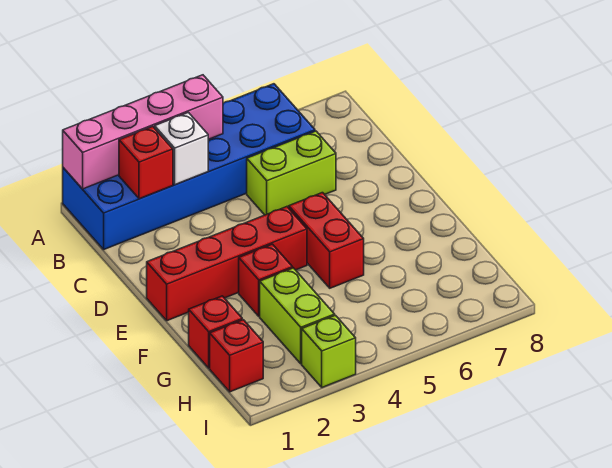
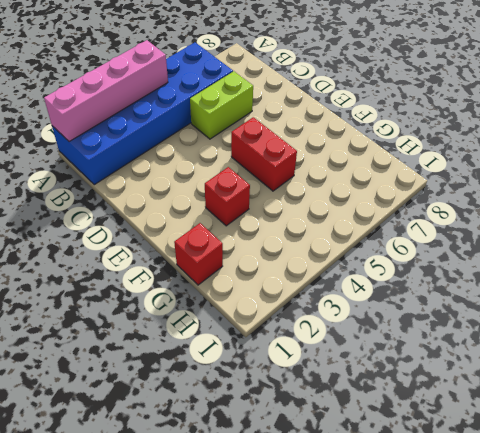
none -> red 1x4 brick [147,207,307,321]
none -> lime 1x2 brick [260,268,335,364]
none -> red 1x1 brick [210,320,263,392]

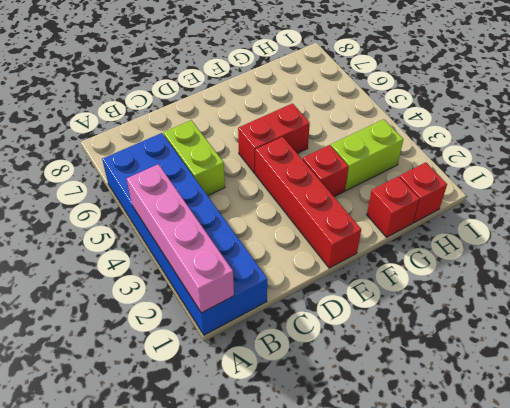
none -> lime 1x1 brick [302,315,356,387]
none -> red 1x1 brick [119,127,173,199]
none -> white 1x1 brick [155,112,208,185]

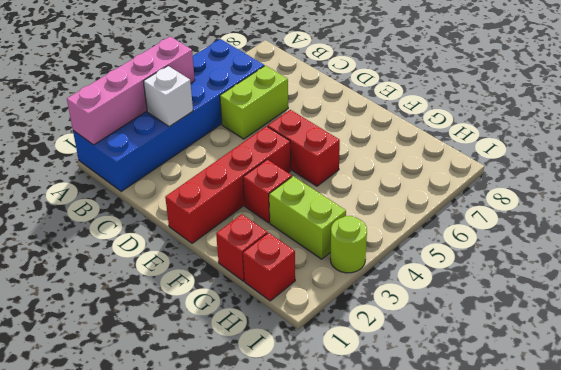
lime 1x1 round brick [330,216,367,273] -> lime 1x1 brick [302,315,356,387]
none -> red 1x1 brick [119,127,173,199]

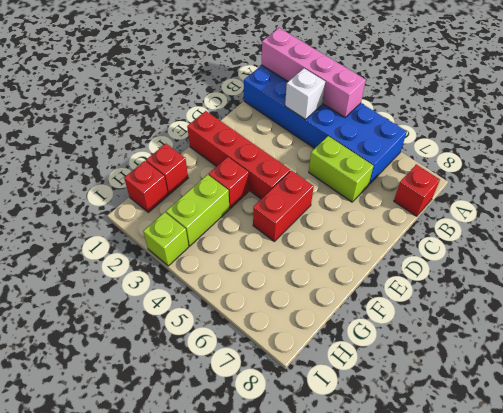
red 1x1 brick [394,165,440,216] -> red 1x1 brick moved to [119,127,173,199]

